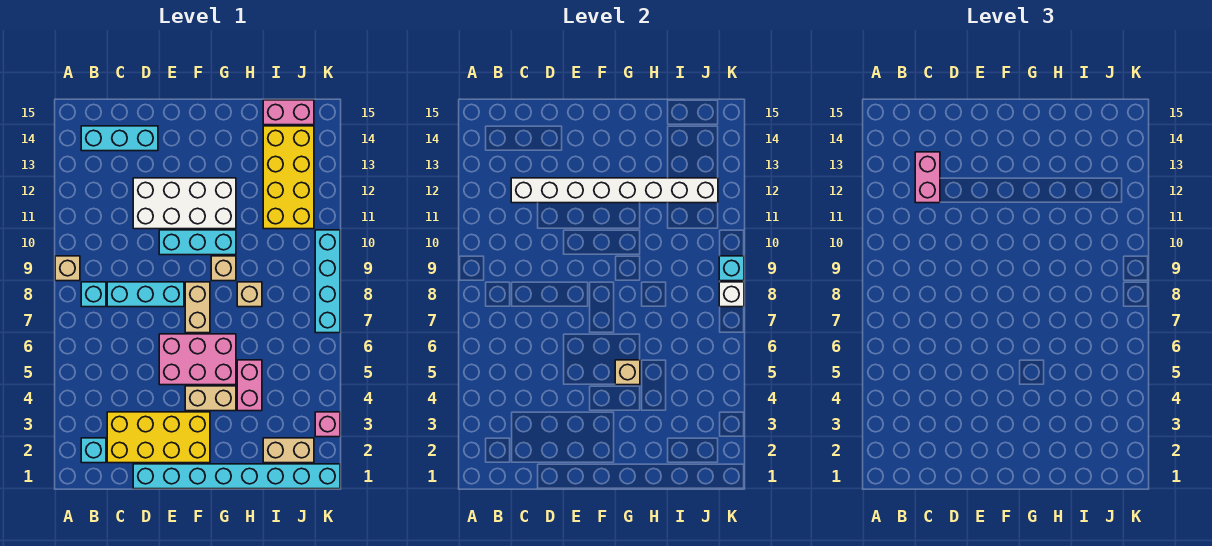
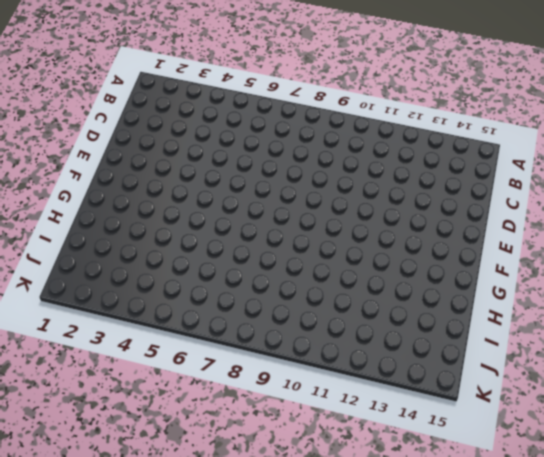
none -> tan 1x1 brick [55,256,80,281]
none -> cyan 1x1 brick [81,438,106,463]
none -> cyan 1x1 brick [81,282,106,307]

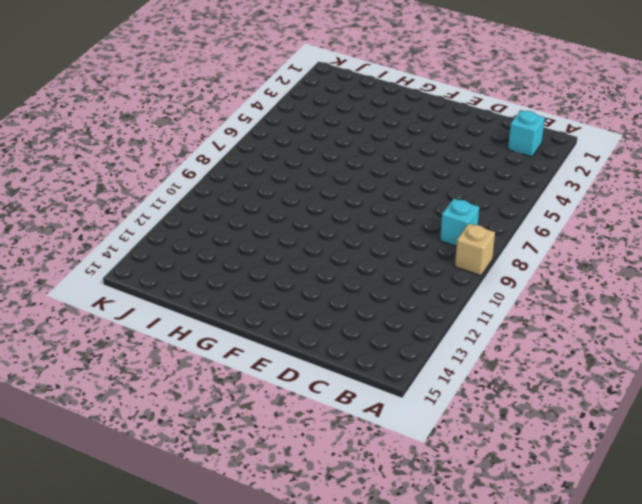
none -> cyan 1x3 brick [81,126,158,151]
none -> yellow 2x4 brick [107,412,210,463]
none -> cyan 1x3 brick [107,282,184,307]

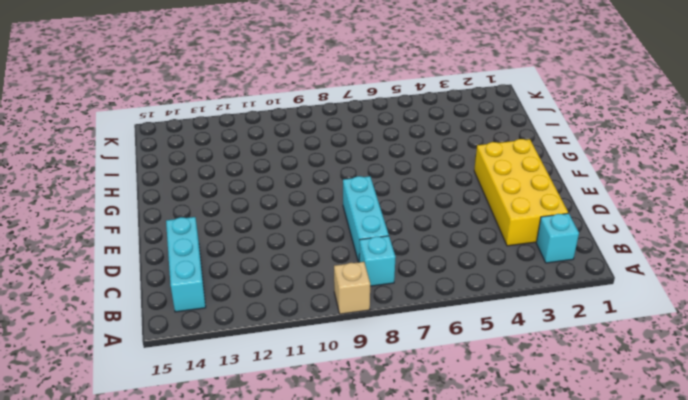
none -> cyan 1x8 brick [133,464,340,489]
none -> white 2x4 brick [133,178,236,229]
none -> pink 2x3 brick [159,334,236,385]

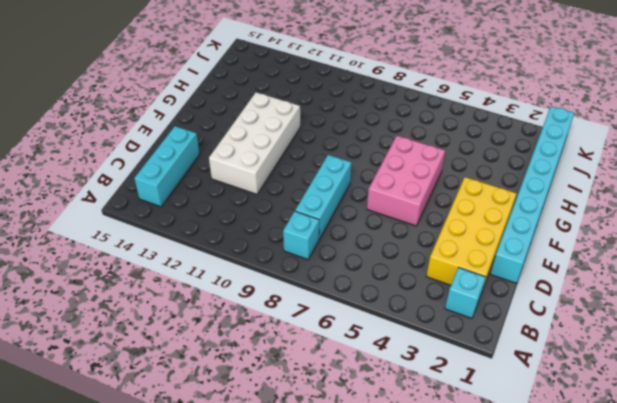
none -> tan 1x1 brick [55,256,80,281]
none -> cyan 1x3 brick [159,230,236,255]
none -> tan 1x2 brick [185,386,236,411]

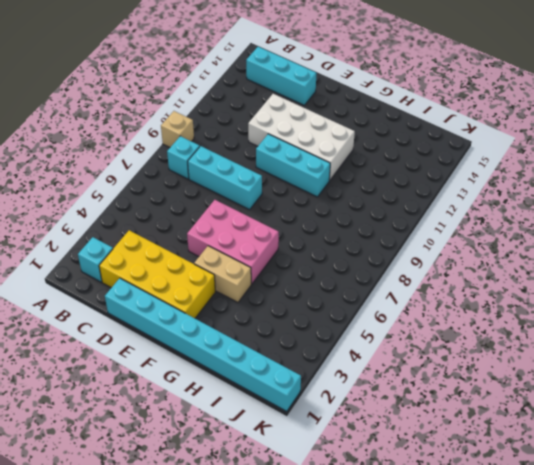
none -> tan 1x2 brick [185,282,210,333]
none -> tan 1x1 brick [211,256,236,281]
none -> pink 1x2 brick [237,360,262,411]

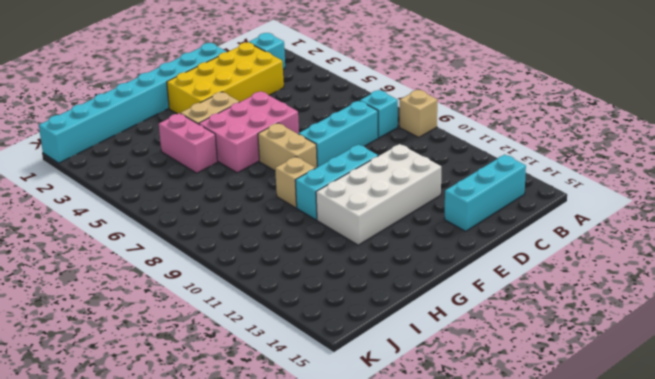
none -> tan 1x1 brick [237,282,262,307]
none -> tan 1x2 brick [263,438,314,463]
none -> yellow 2x4 brick [263,126,314,229]

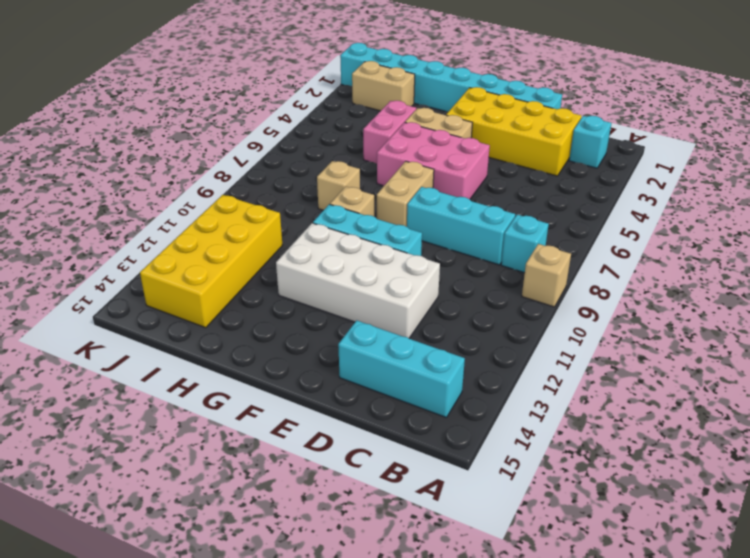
none -> pink 1x2 brick [263,100,314,125]
none -> pink 1x1 brick [315,412,340,437]
none -> cyan 1x4 brick [315,230,340,333]

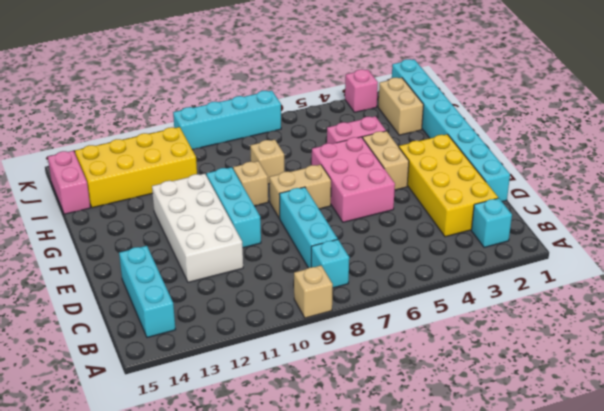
none -> white 1x8 brick [511,178,718,203]
none -> tan 1x1 brick [615,360,640,385]
none -> white 1x1 brick [719,282,744,307]

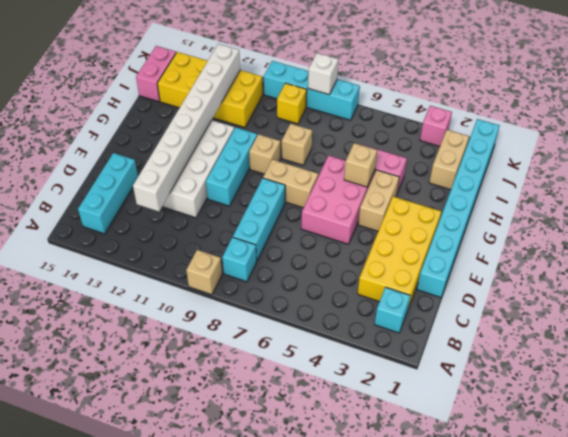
yellow 1x1 brick [277,83,307,124] -> none
none -> cyan 1x1 brick [719,256,744,281]
none -> pink 1x2 brick [915,152,940,203]

